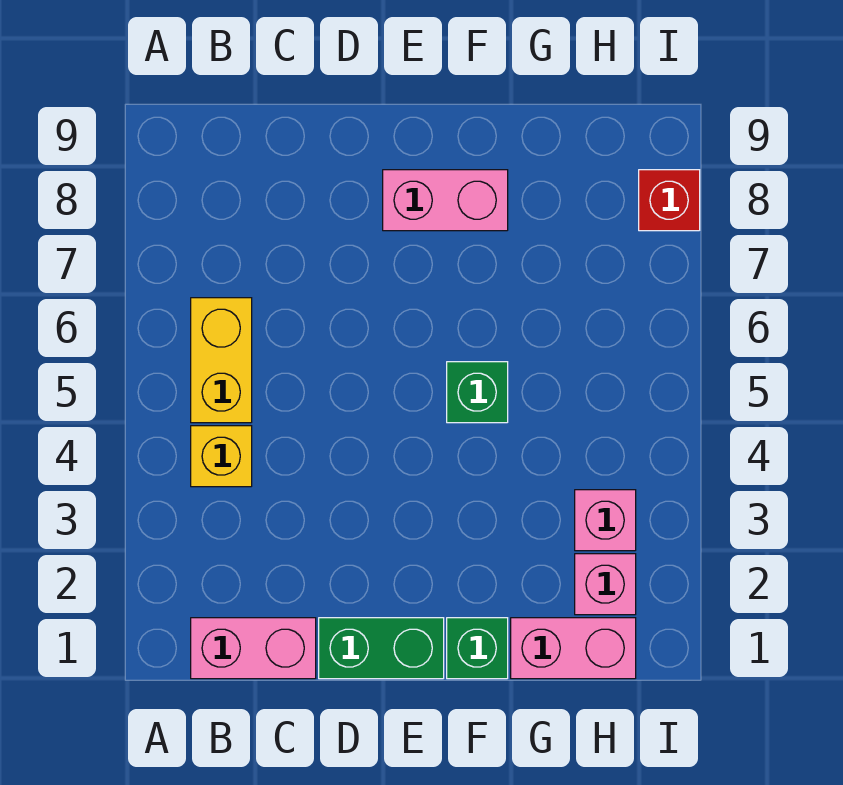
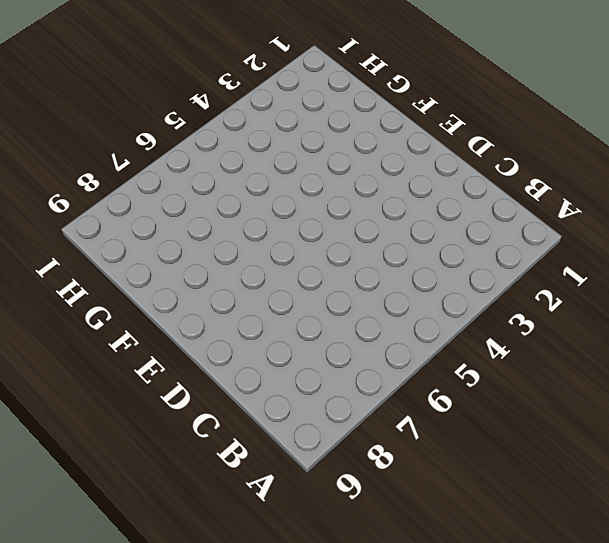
none -> pink 1x2 brick [191,618,316,679]
none -> yellow 1x1 brick [191,426,252,487]

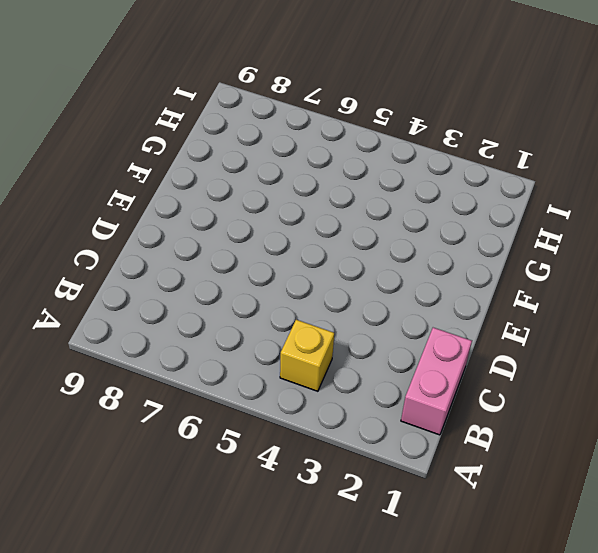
none -> yellow 1x2 brick [191,298,252,423]
none -> green 1x2 brick [319,618,444,679]

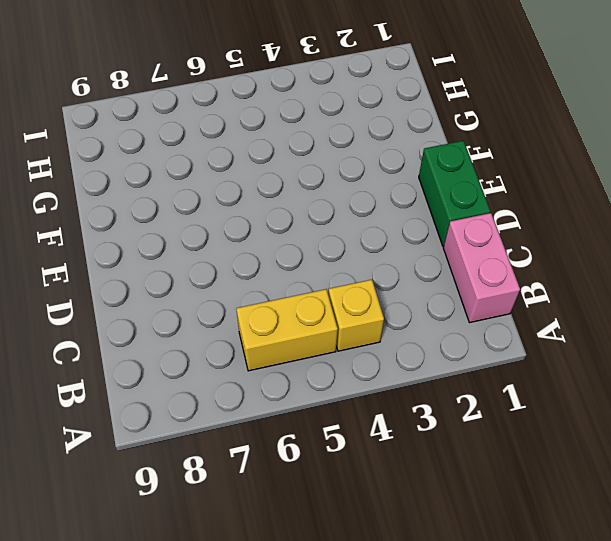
none -> pink 1x2 brick [383,170,508,231]
none -> green 1x1 brick [447,618,508,679]

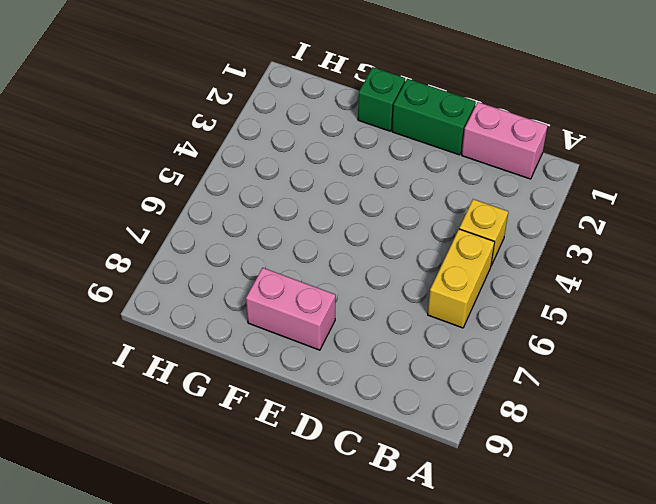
none -> green 1x1 brick [447,362,508,423]
none -> pink 1x2 brick [511,618,636,679]

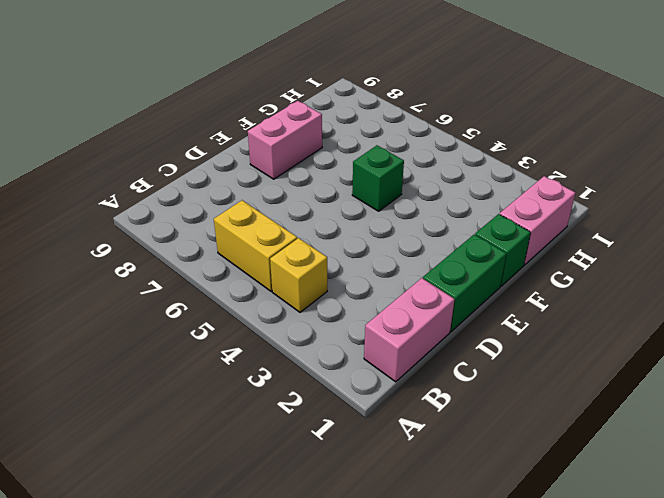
none -> pink 1x1 brick [575,554,636,615]
none -> pink 1x1 brick [575,490,636,551]

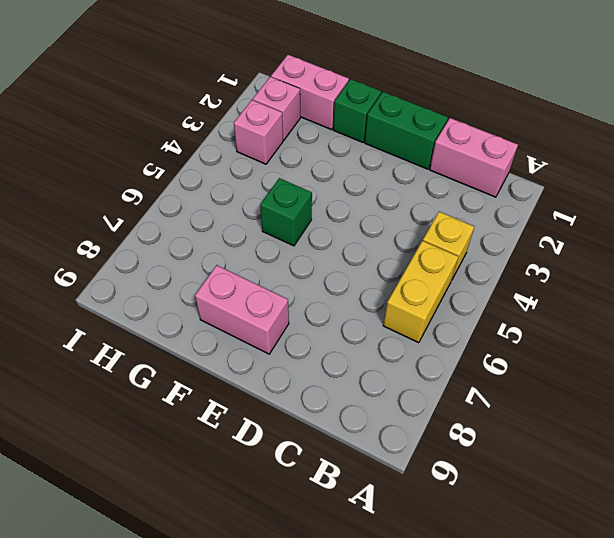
none -> red 1x1 brick [639,170,700,231]

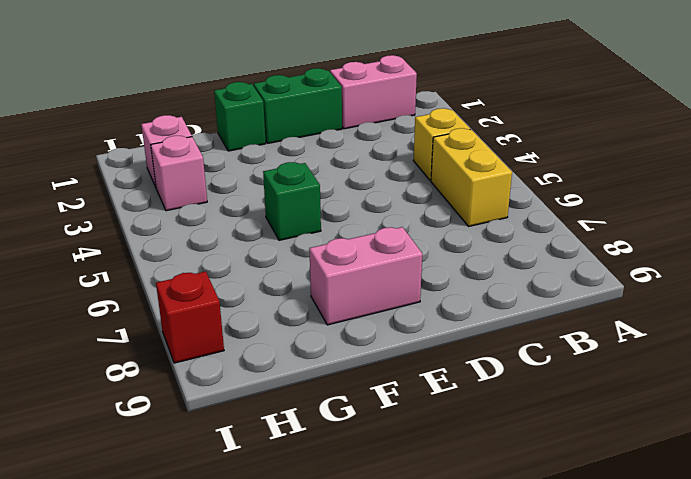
none -> pink 1x2 brick [511,618,636,679]

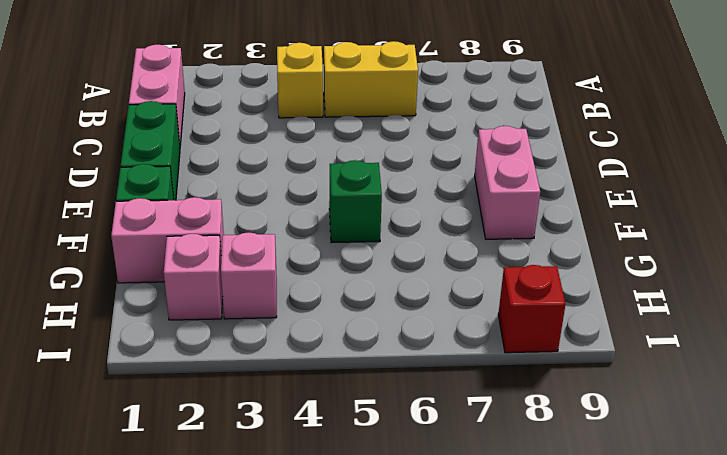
pink 1x2 brick [111,197,224,283] -> pink 1x2 brick turned to [511,618,636,679]

